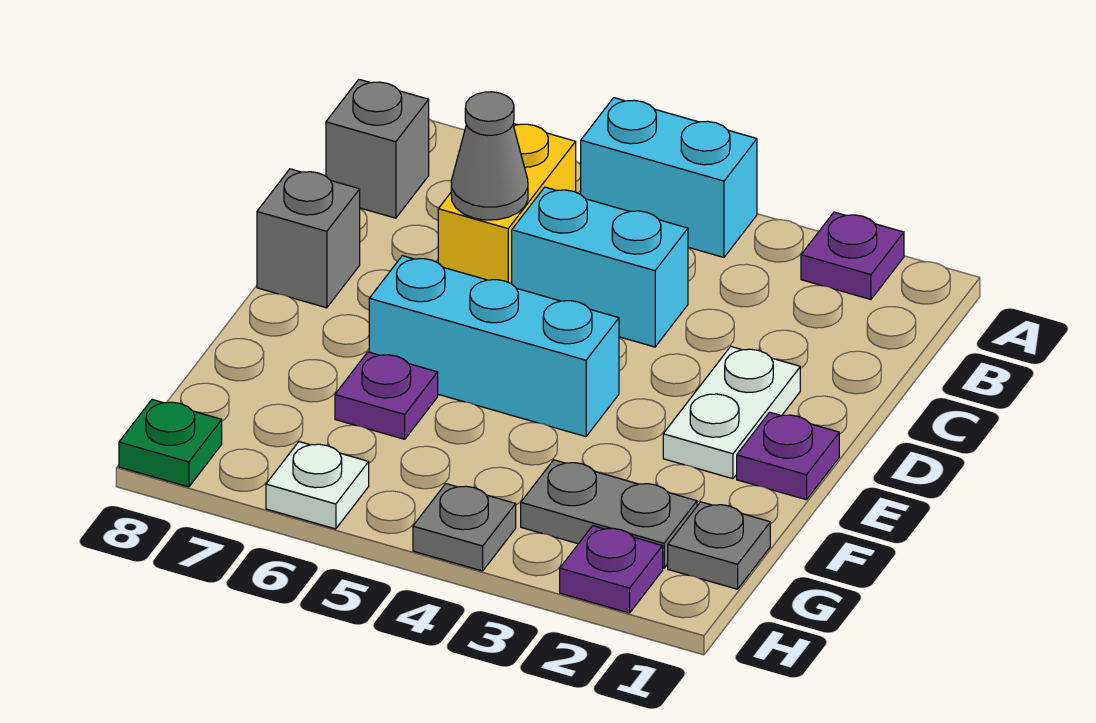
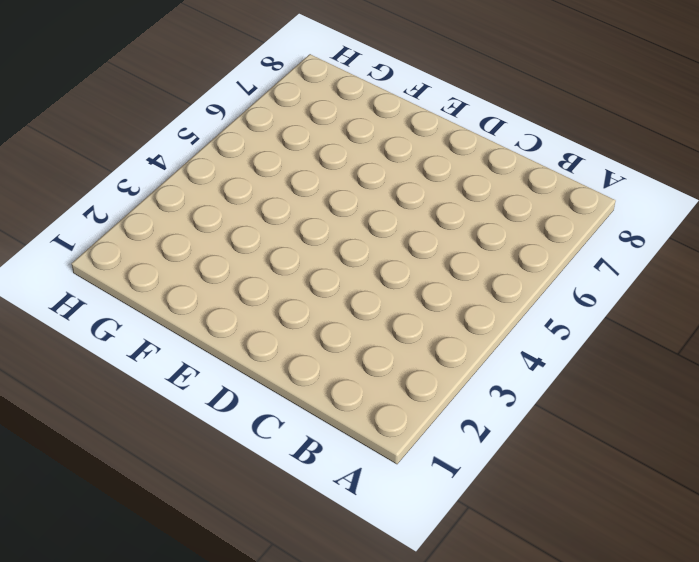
none -> purple 1x1 plate [801,212,904,299]
none -> cyan 1x2 brick [581,98,757,257]
none -> yellow 1x2 brick [438,124,576,284]

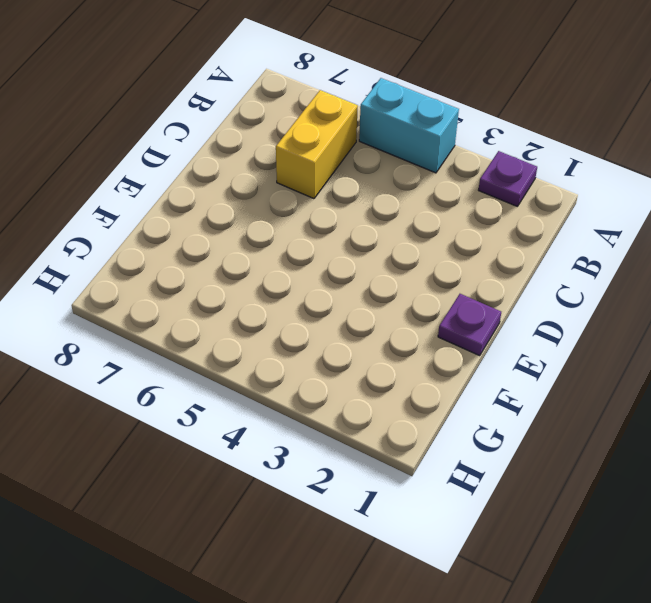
none -> grey 1x1 brick [326,79,429,218]
none -> cyan 1x2 brick [512,187,688,347]
none -> white 1x2 plate [663,347,800,479]

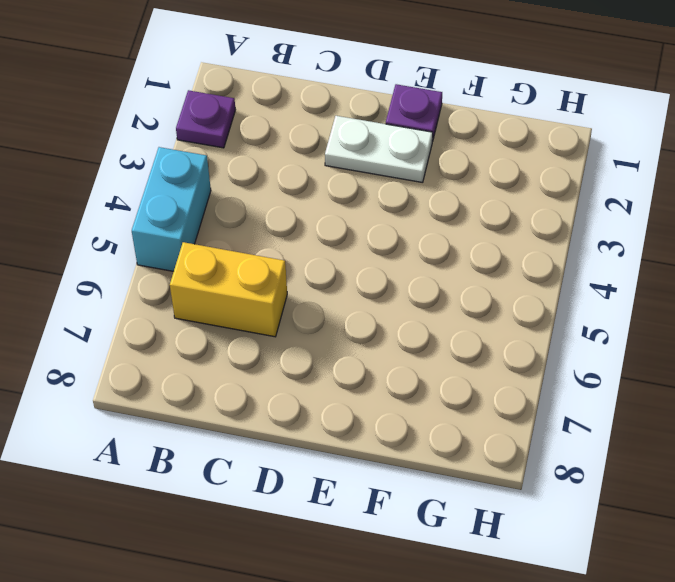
none -> grey 1x1 brick [326,79,429,218]
none -> cyan 1x2 brick [512,187,688,347]
none -> grey 1x1 brick [257,169,360,308]

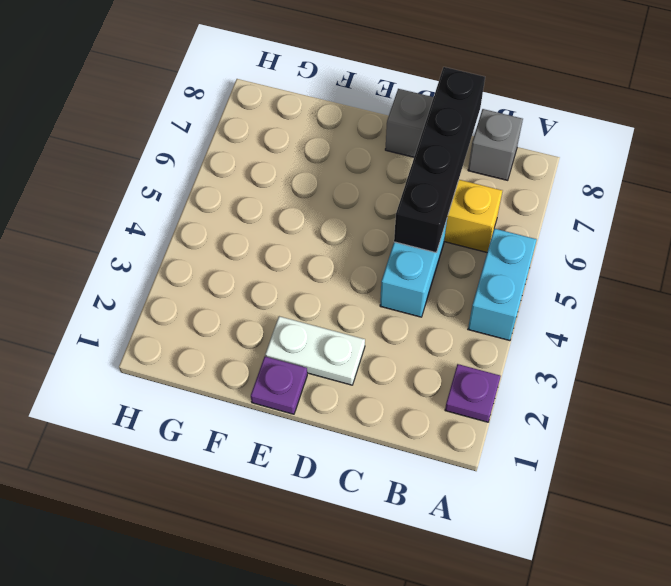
black 1x4 brick [394,67,485,253] -> grey 1x1 cone [451,92,528,220]
none -> cyan 1x3 brick [369,256,619,437]
none -> purple 1x1 plate [335,352,438,439]
none -> grey 1x1 plate [668,502,770,589]

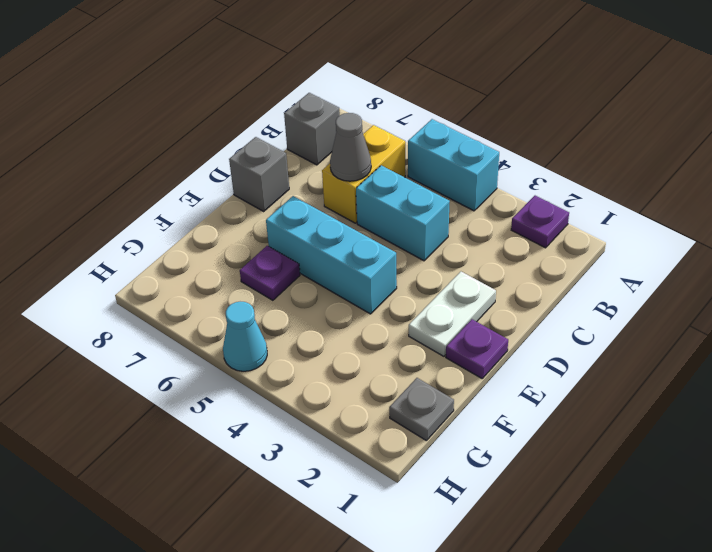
cyan 1x1 cone [223,302,267,371] -> none
none -> grey 1x2 plate [521,460,697,568]
none -> purple 1x1 plate [560,526,663,613]
none -> grey 1x1 plate [413,484,516,571]

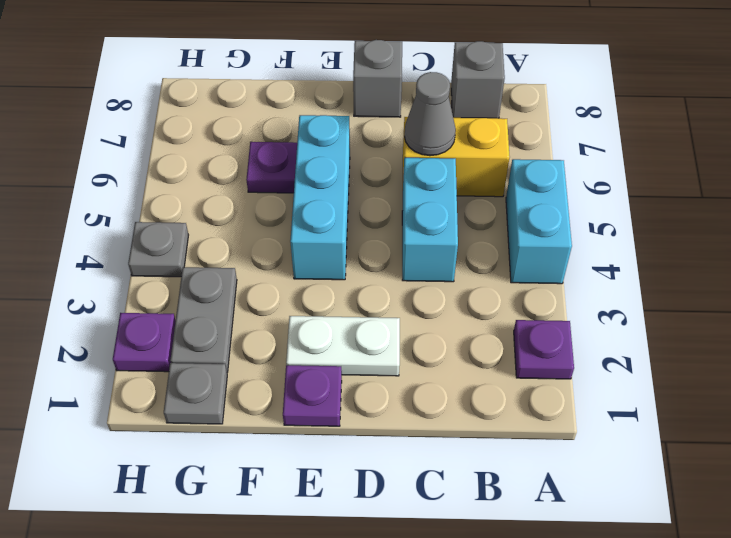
none -> white 1x1 plate [266,442,369,529]
none -> green 1x1 plate [119,400,222,487]

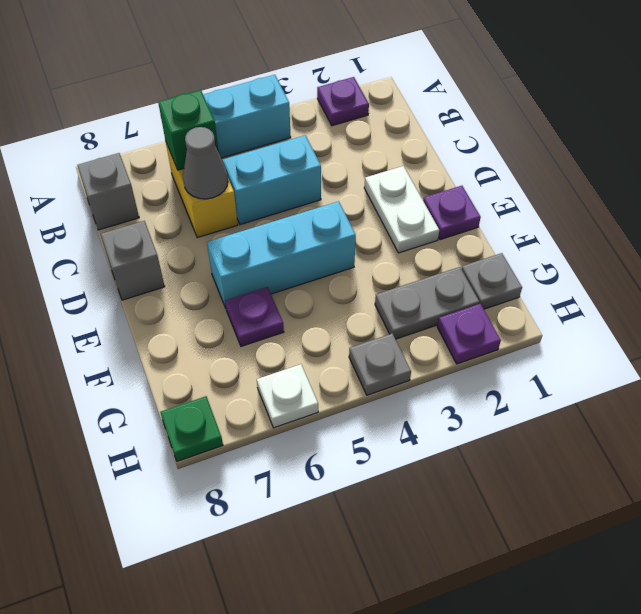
green 1x1 brick [158,90,219,170] -> none

